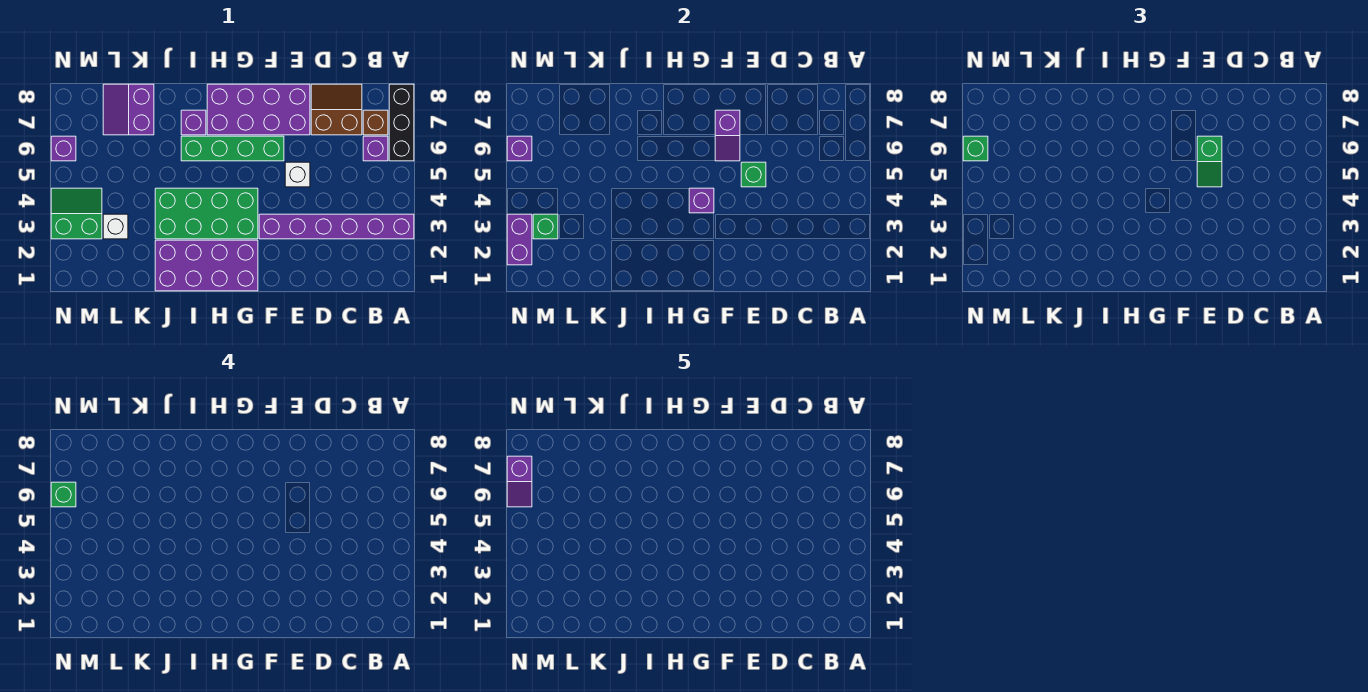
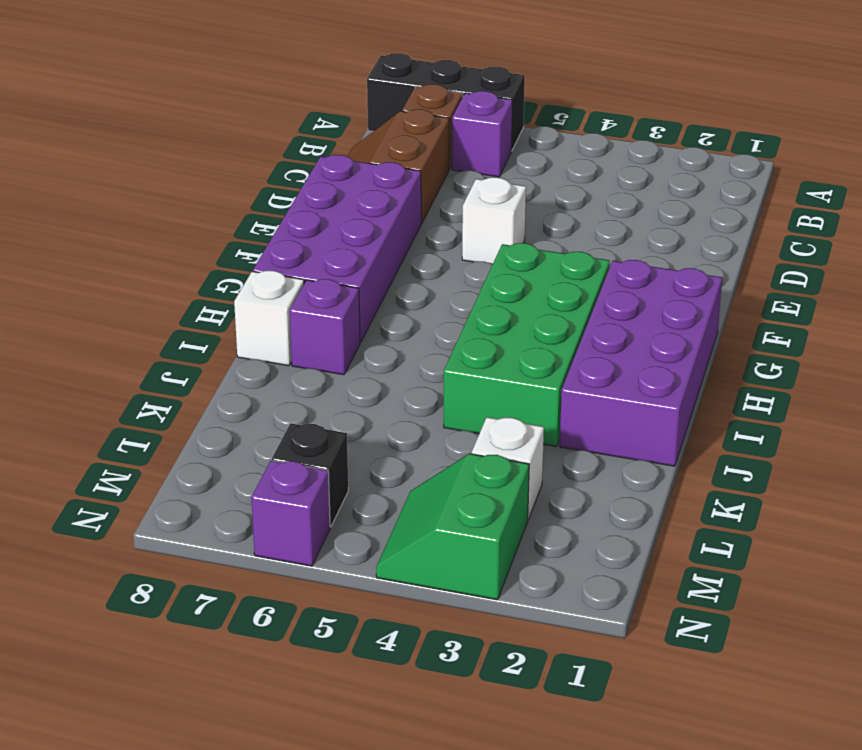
white 1x1 brick [234,271,304,366] -> none
black 1x1 brick [272,423,348,527] -> none
none -> purple 1x6 brick [259,214,414,239]
none -> green 1x4 brick [181,136,284,161]
none -> purple 2x2 slope [103,84,154,135]

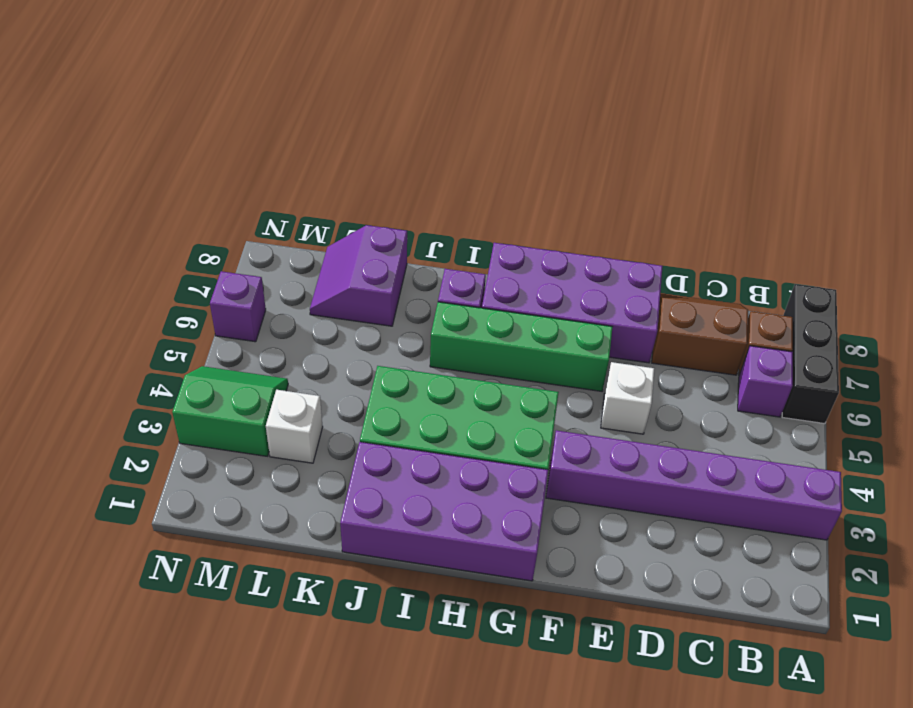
none -> green 1x1 brick [741,162,766,187]
none -> purple 1x2 slope [715,110,740,161]
none -> purple 1x1 brick [689,188,714,213]

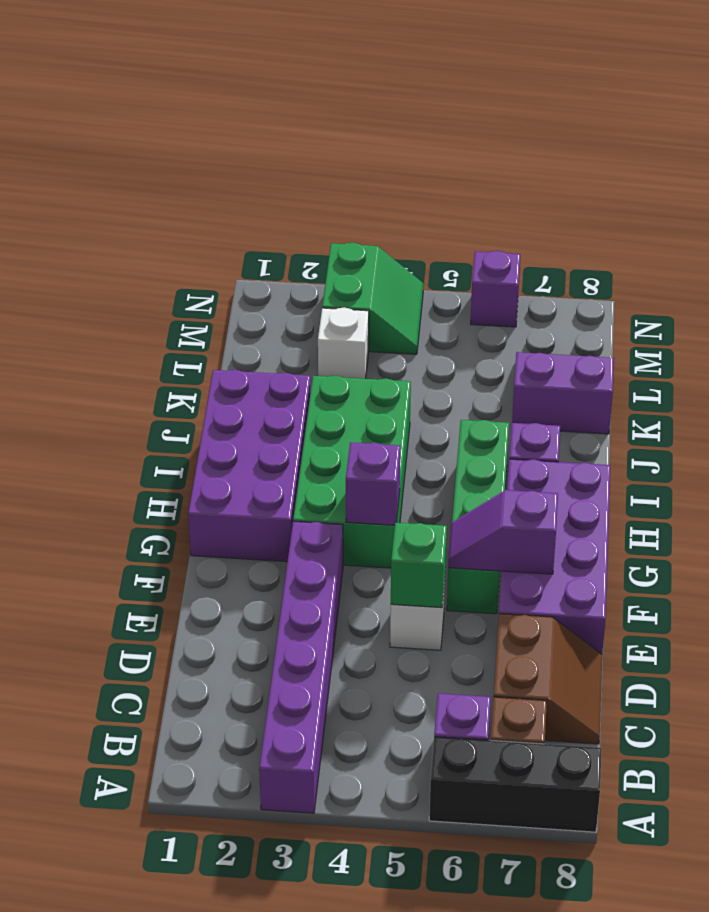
none -> green 1x1 brick [533,214,558,239]
none -> purple 1x2 brick [507,214,532,265]
none -> purple 1x1 brick [507,136,532,161]

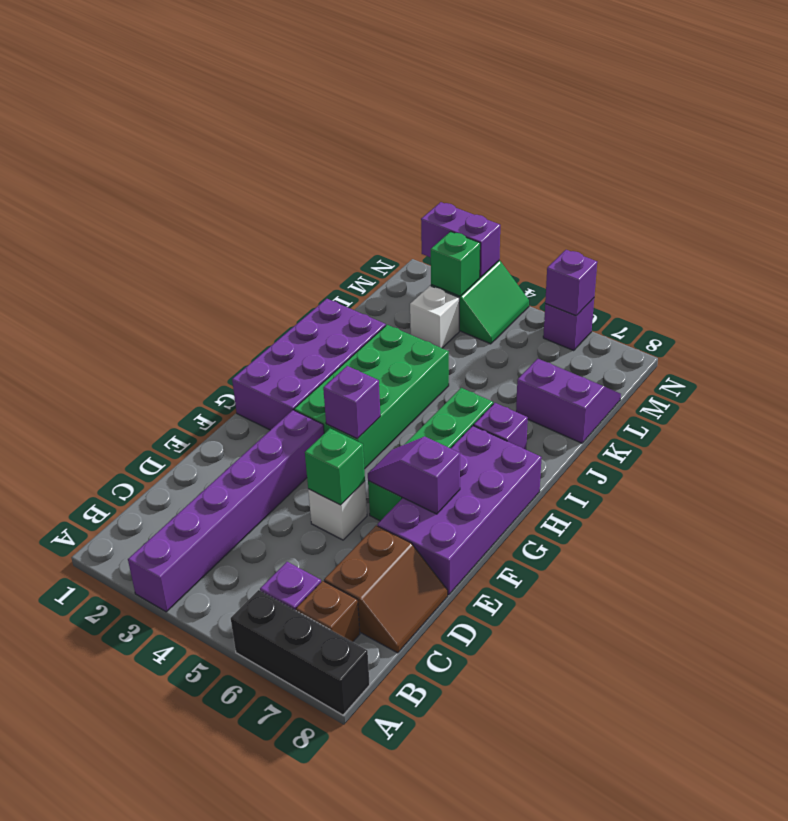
none -> green 1x2 slope [1197,136,1222,187]
none -> green 1x1 brick [963,136,988,161]
none -> green 1x1 brick [51,482,76,507]

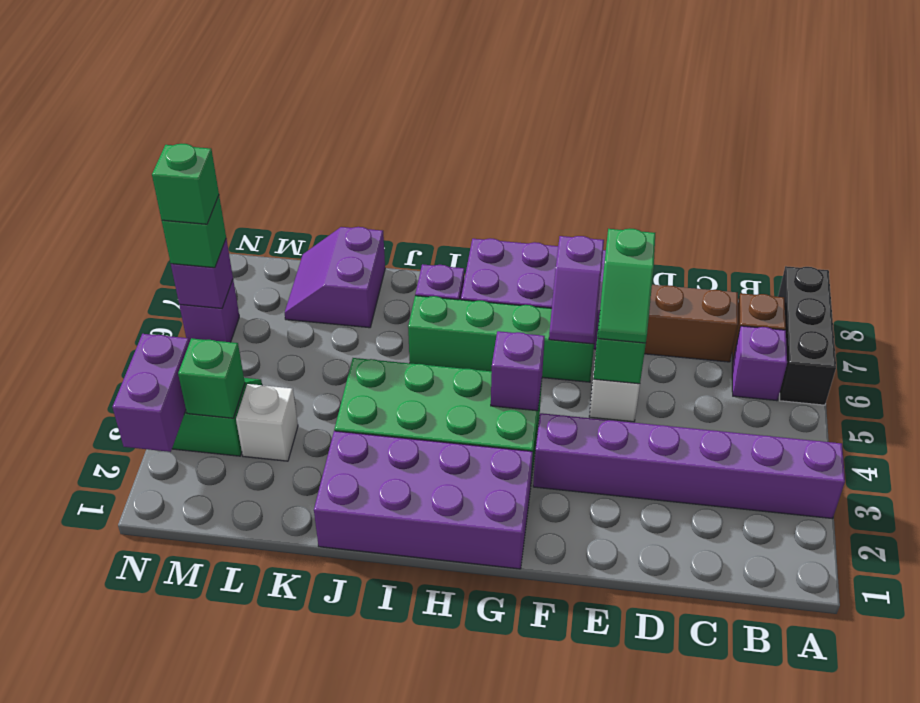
none -> purple 1x2 slope [507,456,532,507]

